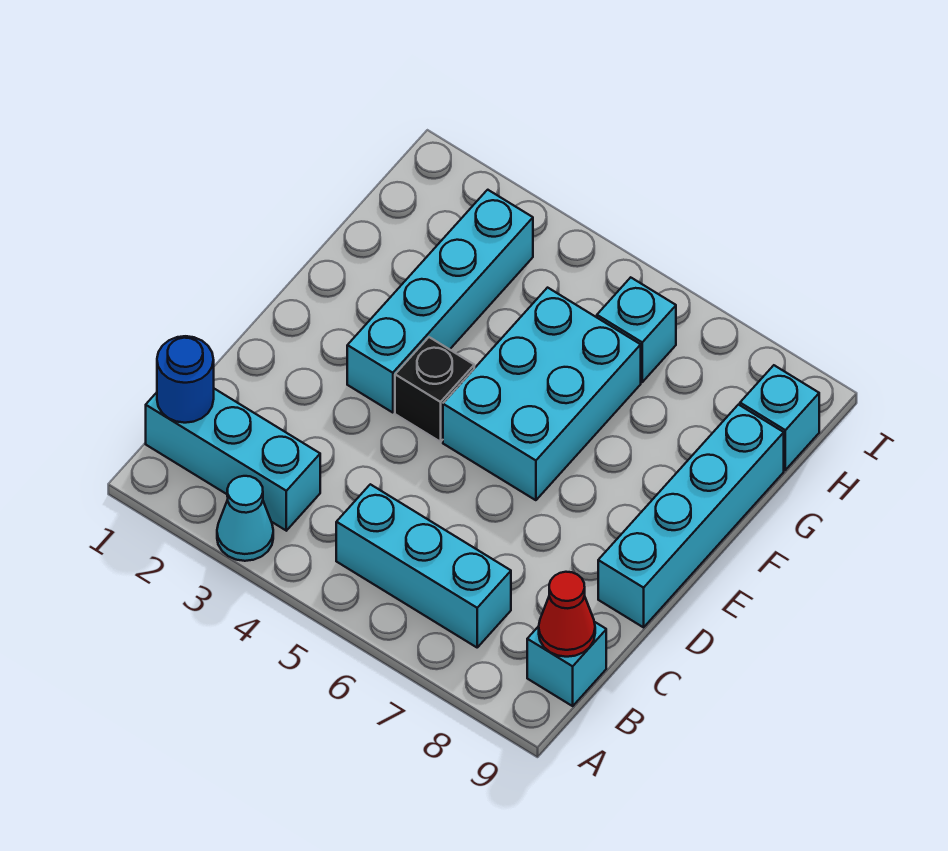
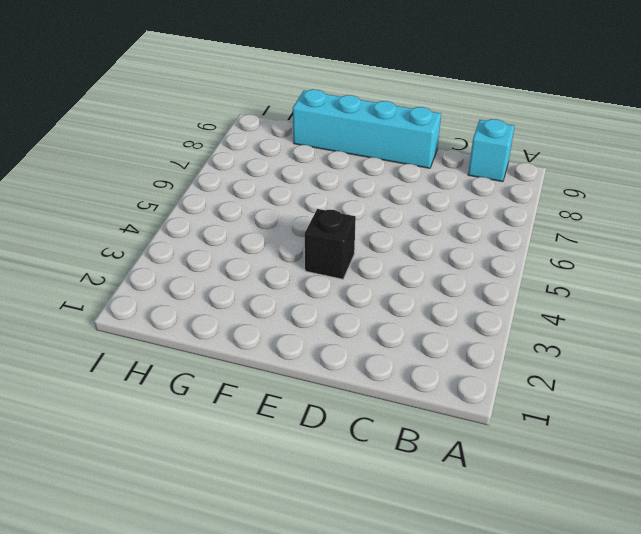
none -> cyan 1x1 cone [217,476,273,561]
none -> cyan 1x3 brick [146,389,320,531]
none -> cyan 1x3 brick [336,484,511,647]

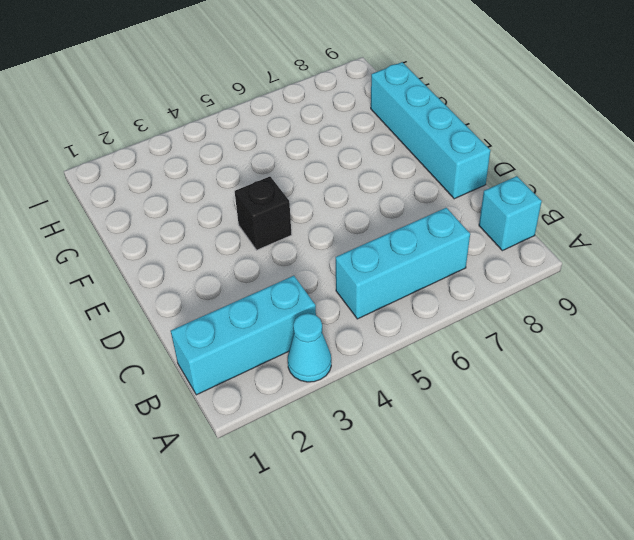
none -> cyan 1x4 brick [347,190,533,413]
none -> cyan 2x3 brick [443,288,641,500]
none -> cyan 1x1 brick [597,277,676,382]

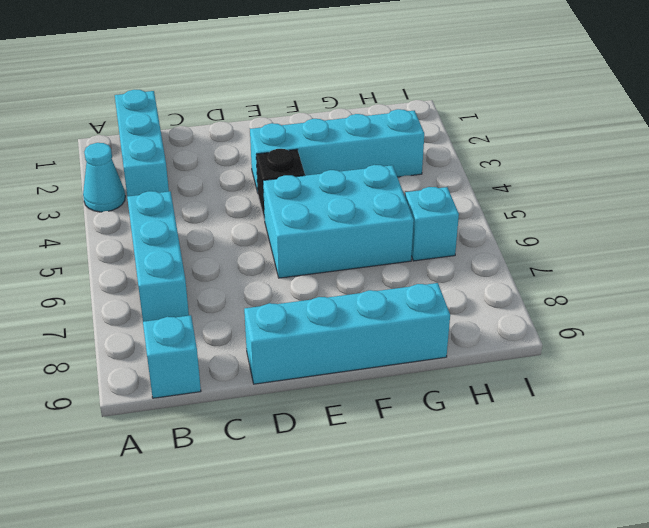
none -> cyan 1x1 brick [740,365,819,470]
none -> blue 1x1 round brick [157,336,214,423]
none -> red 1x1 cone [539,572,595,657]

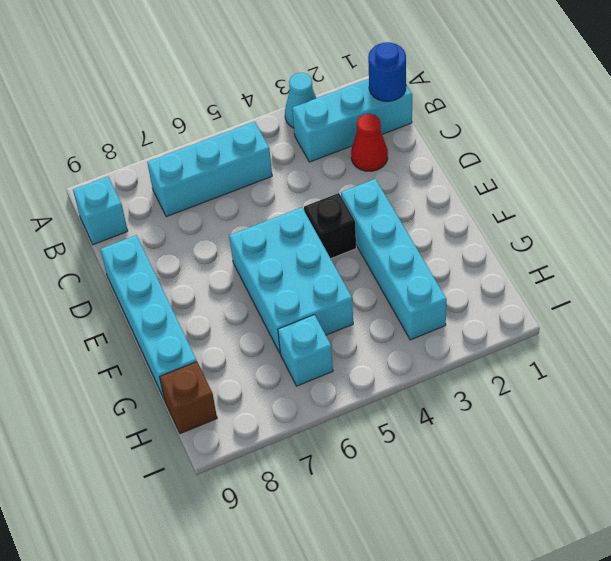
red 1x1 cone [351,114,388,171] -> red 1x1 cone moved to [539,572,595,657]
brown 1x1 brick [160,362,217,434] -> cyan 1x1 brick [740,365,819,470]

